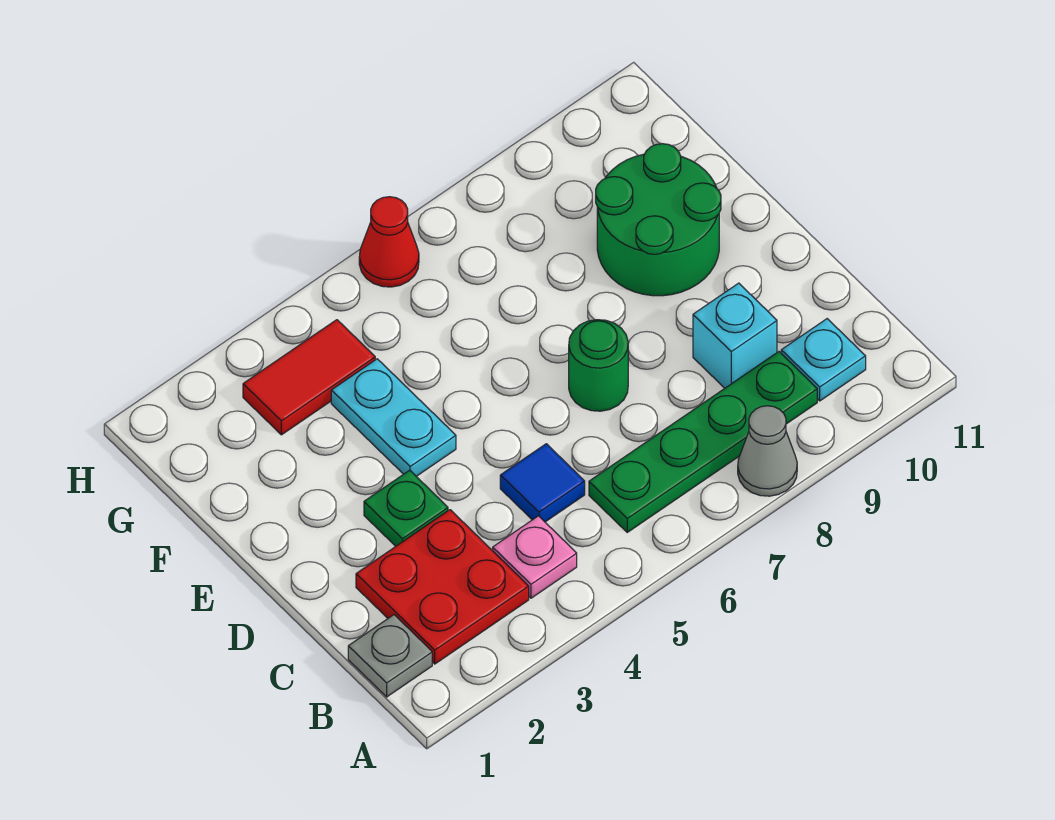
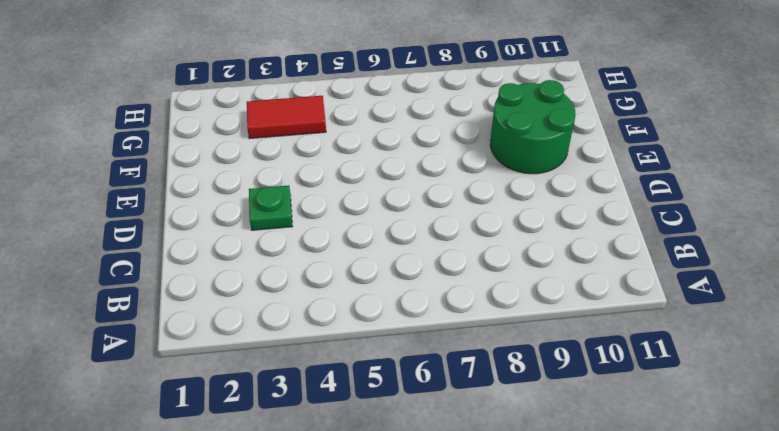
none -> grey 1x1 cone [738,406,797,496]
none -> grey 1x1 plate [348,615,432,697]
none -> red 2x2 plate [356,510,529,664]

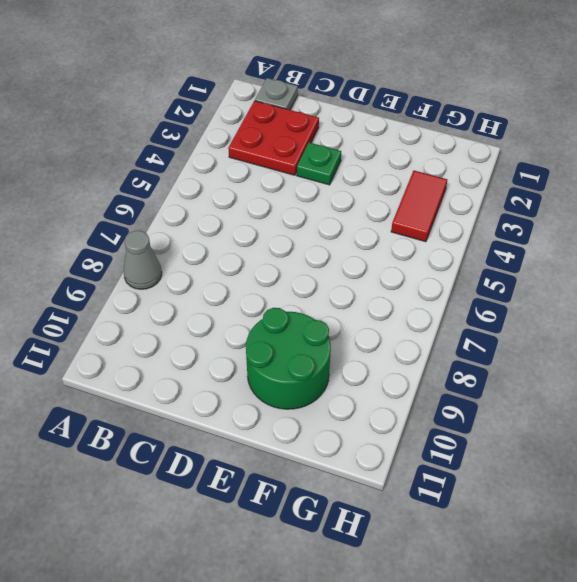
none -> pink 1x1 plate [493,516,577,598]
none -> green 1x4 plate [589,352,817,532]
none -> cyan 1x1 plate [781,319,866,401]

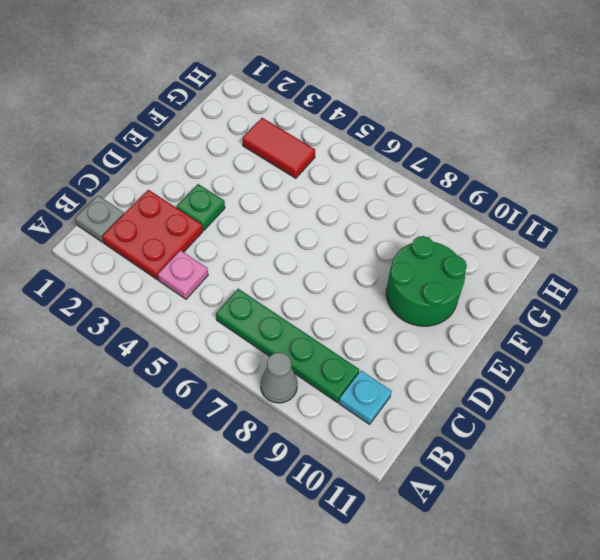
none -> blue 1x1 tile [500,444,585,522]
none -> cyan 1x1 brick [693,283,777,388]
none -> green 1x1 round brick [569,320,628,411]

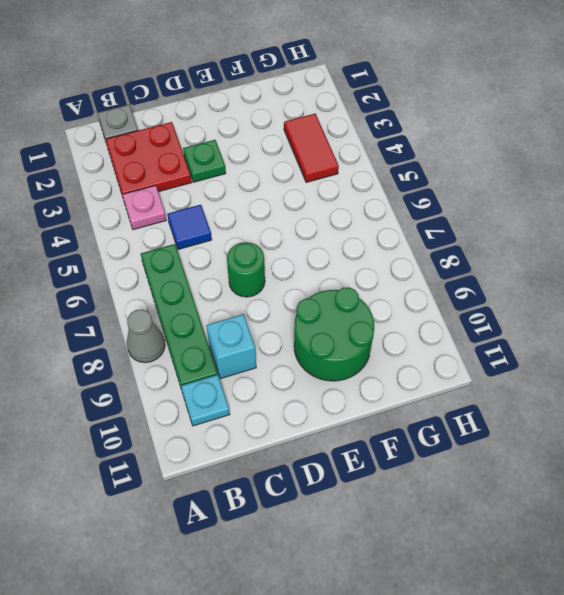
none -> cyan 1x2 plate [331,359,456,476]
none -> red 1x1 cone [359,197,419,287]

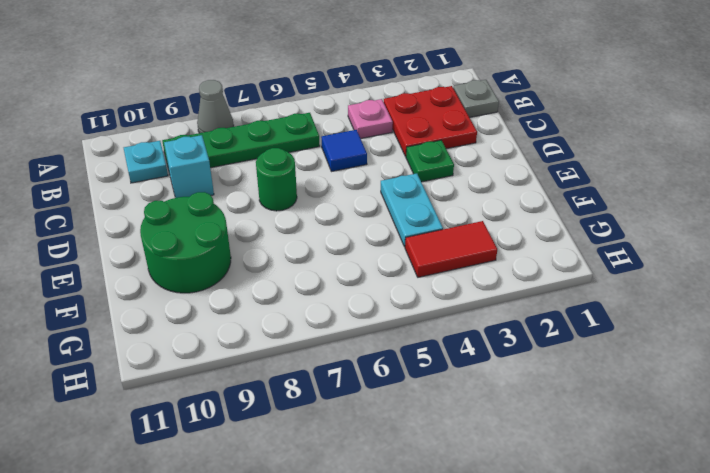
none -> red 1x1 cone [359,197,419,287]

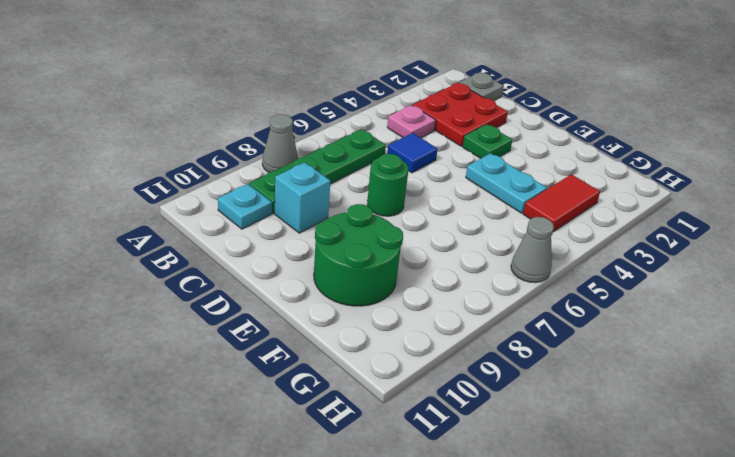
grey 1x1 cone [511,217,554,283] -> red 1x1 cone [359,197,419,287]

